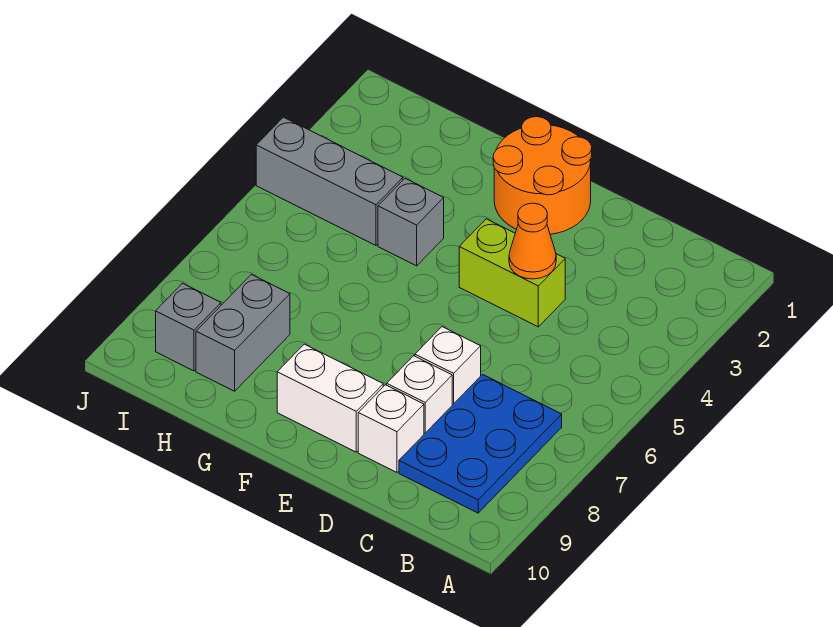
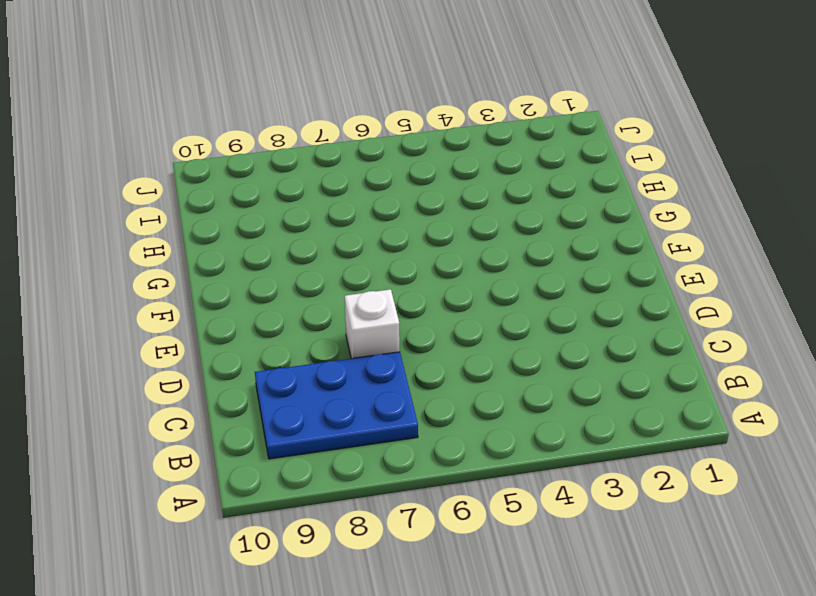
none -> lime 1x2 brick [459,219,565,327]
none -> white 1x1 brick [387,356,452,434]
none -> white 1x1 brick [358,385,424,472]

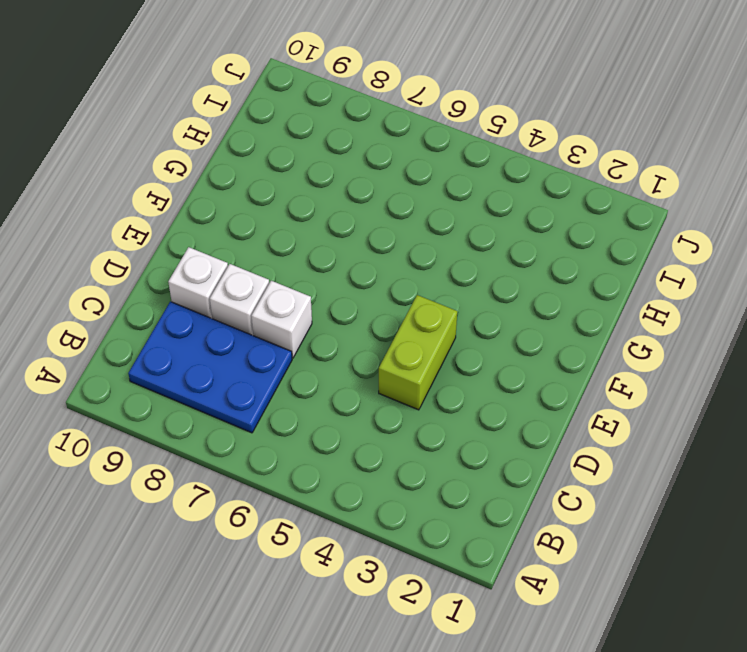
none -> orange 2x2 round brick [493,117,592,234]
none -> white 1x2 brick [277,344,383,452]
none -> grey 1x1 brick [378,178,444,266]

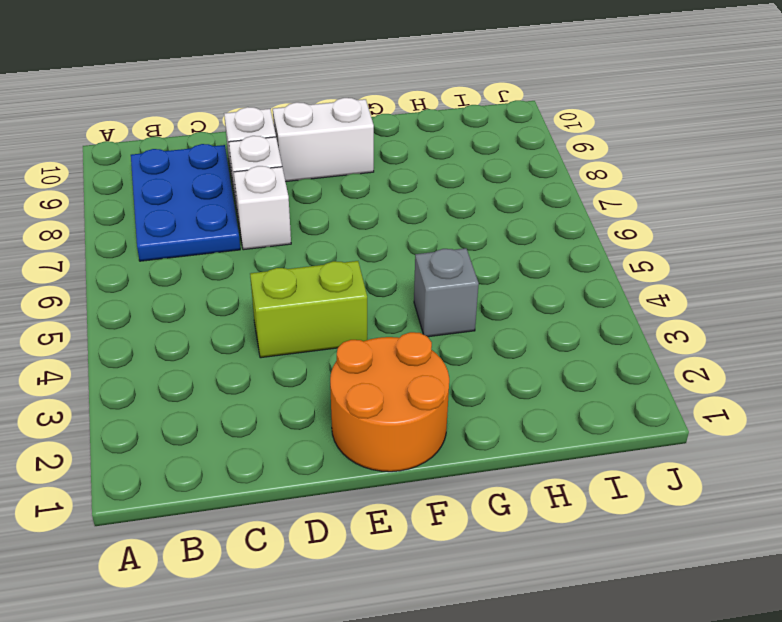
none -> grey 1x3 brick [256,117,403,245]
none -> grey 1x2 brick [196,275,290,391]
none -> grey 1x1 brick [156,283,221,371]

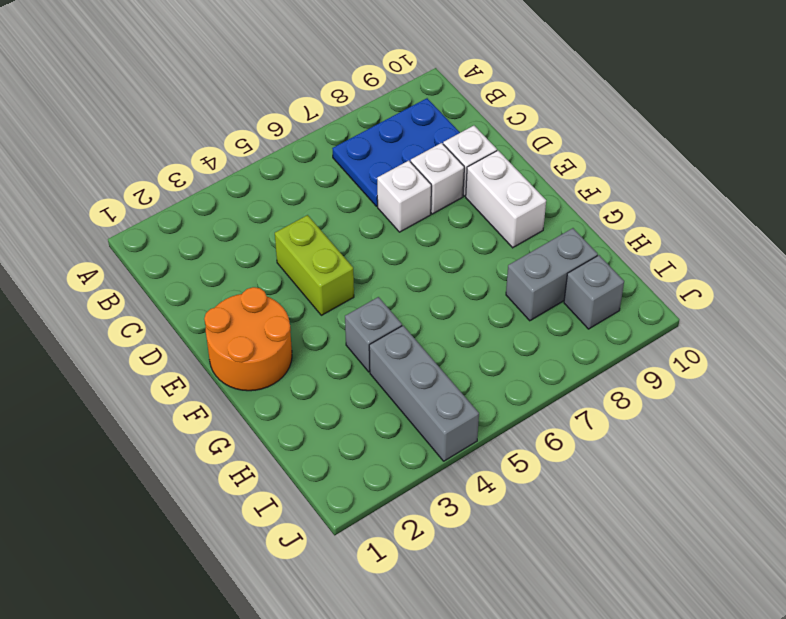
none -> orange 1x1 cone [509,203,556,279]

